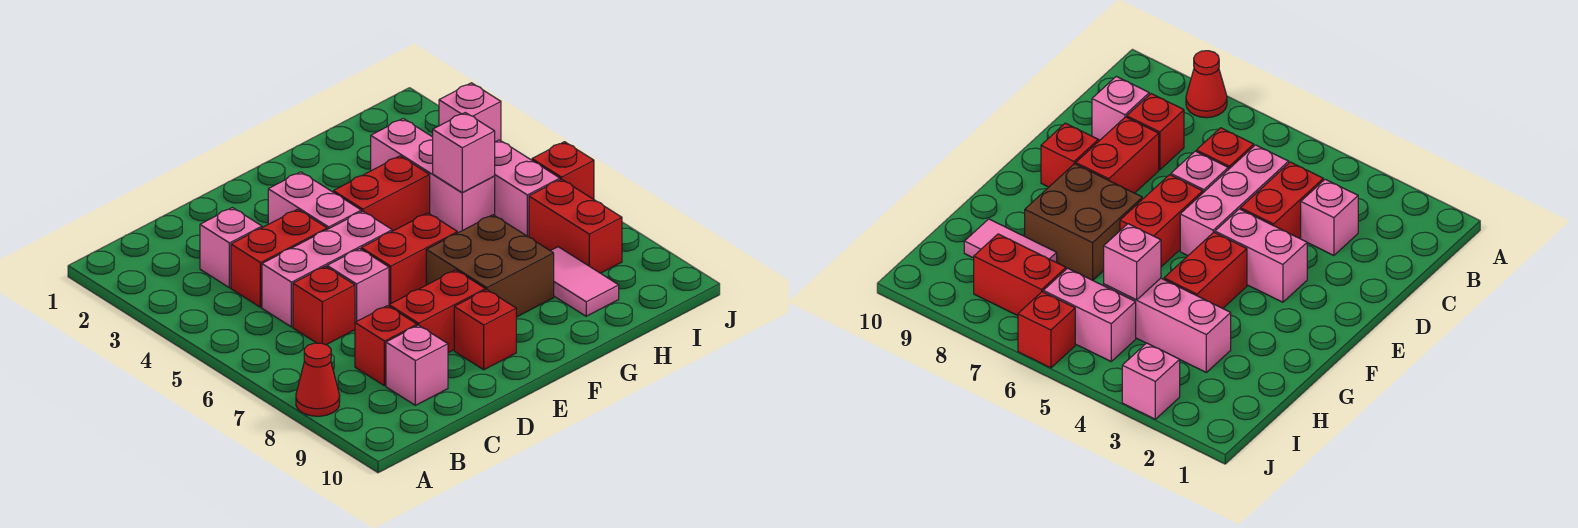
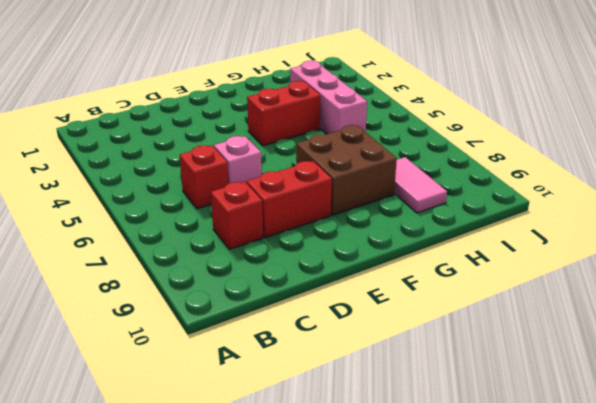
none -> red 1x1 cone [296,343,340,416]
none -> pink 1x1 brick [200,208,262,288]
none -> red 1x2 brick [231,209,327,307]

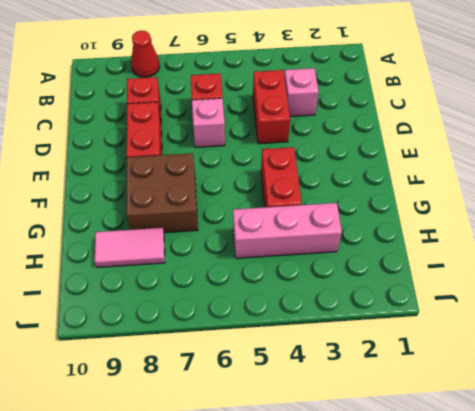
none -> pink 1x3 brick [262,211,392,327]
none -> pink 1x1 brick [386,325,448,405]
none -> pink 1x2 brick [268,172,361,229]

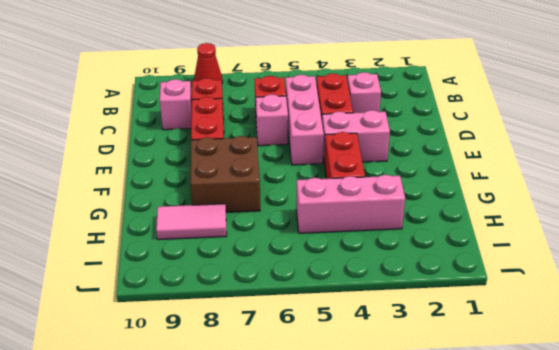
none -> red 1x2 brick [361,213,457,304]
none -> red 1x1 brick [454,290,516,370]
none -> pink 1x2 brick [495,140,560,237]

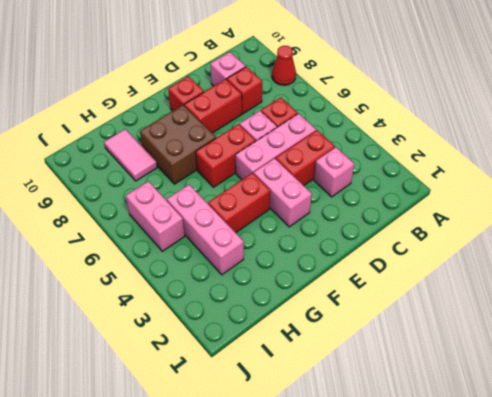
none -> red 1x2 brick [529,179,622,273]
none -> pink 1x1 brick [439,83,501,142]
none -> red 1x1 brick [532,142,594,199]

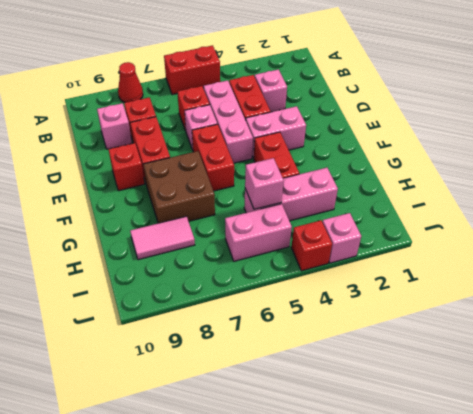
red 1x2 brick [164,45,220,95] -> red 1x2 brick moved to [529,179,622,273]
red 1x1 brick [291,220,332,271] -> red 1x1 brick moved to [532,142,594,199]

